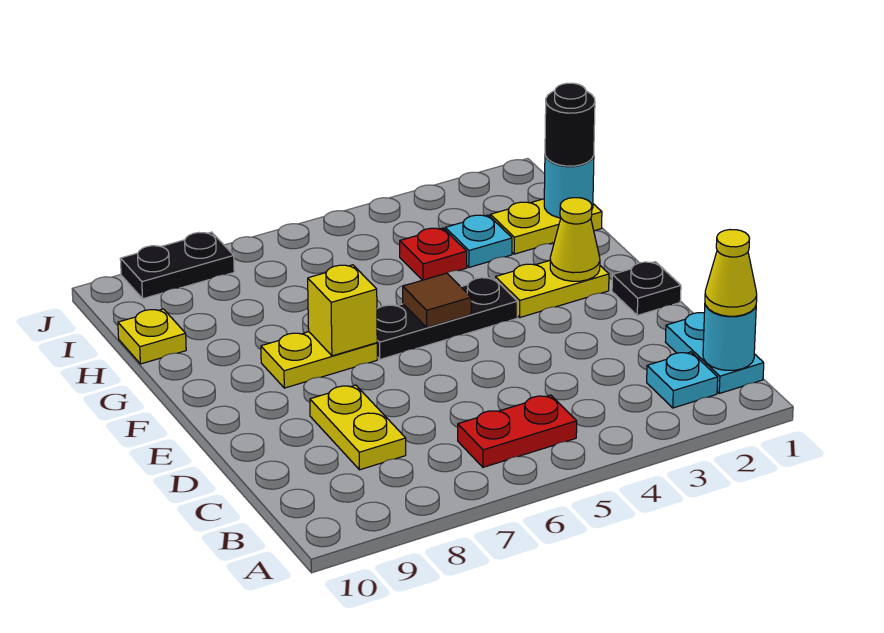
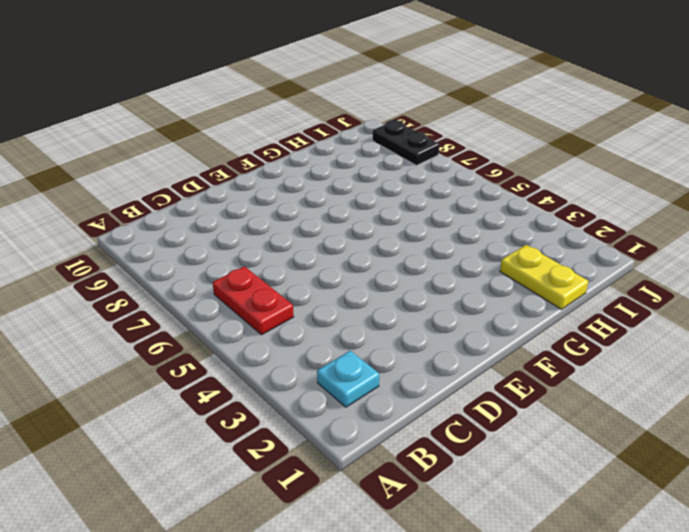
none -> cyan 1x2 plate [666,313,764,393]
none -> yellow 1x2 plate [310,385,406,470]
none -> black 1x1 plate [612,262,681,315]

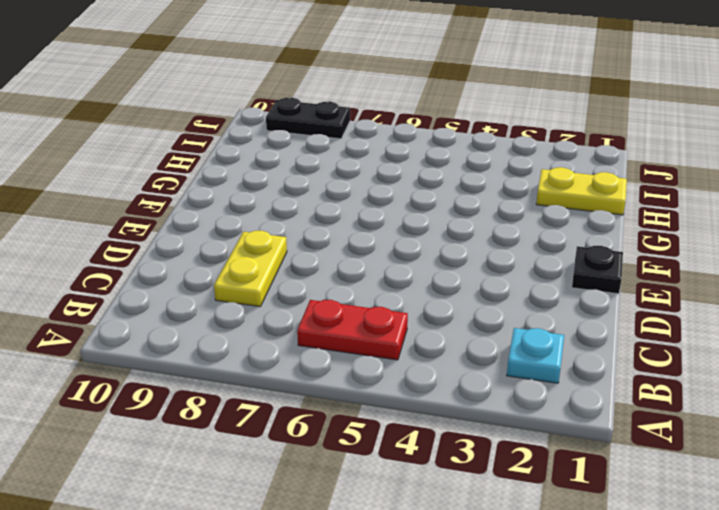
none -> cyan 1x2 plate [666,313,764,393]
none -> yellow 1x2 plate [495,260,609,317]
none -> black 1x3 plate [377,277,518,359]

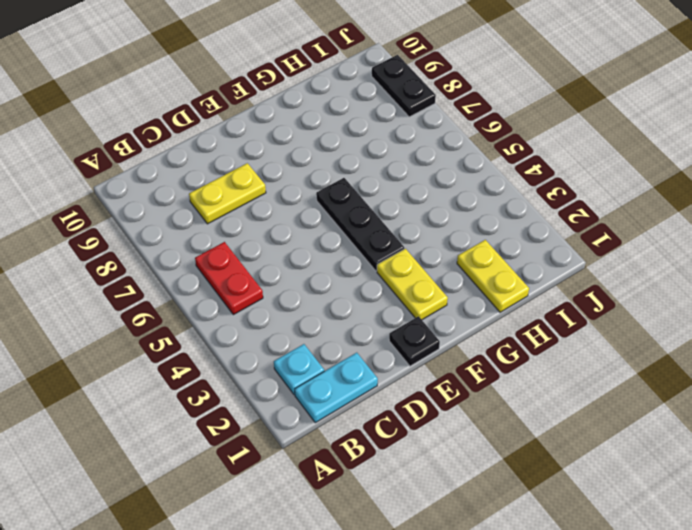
none -> yellow 1x2 plate [261,332,377,388]
none -> cyan 1x1 plate [445,215,512,267]
none -> red 1x1 plate [400,228,467,280]

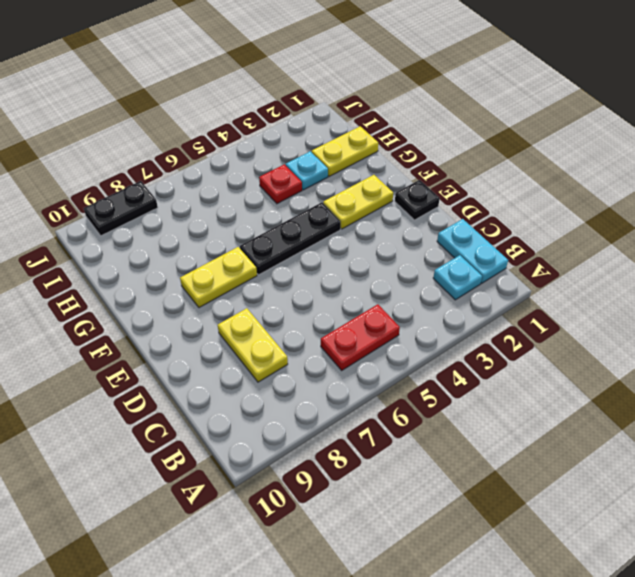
none -> yellow 1x1 plate [118,309,186,364]
none -> cyan 1x1 round brick [703,305,756,370]
none -> yellow 1x1 cone [550,198,600,281]

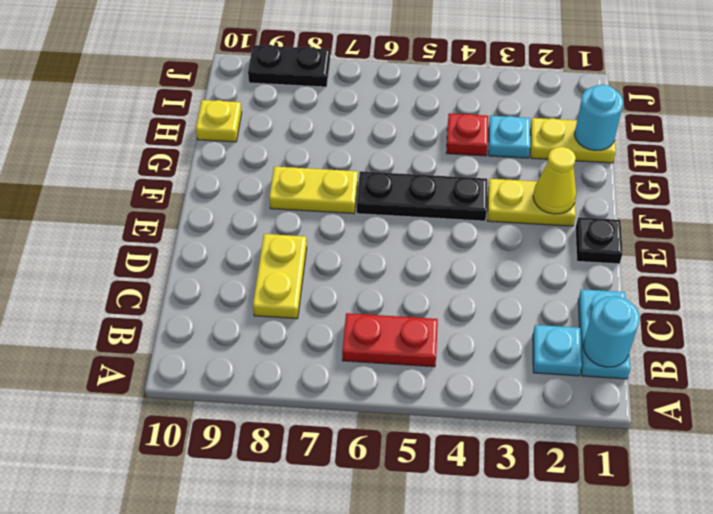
none -> brown 1x1 tile [403,273,471,328]
none -> yellow 1x1 brick [308,265,377,356]
none -> yellow 1x1 cone [705,230,757,316]

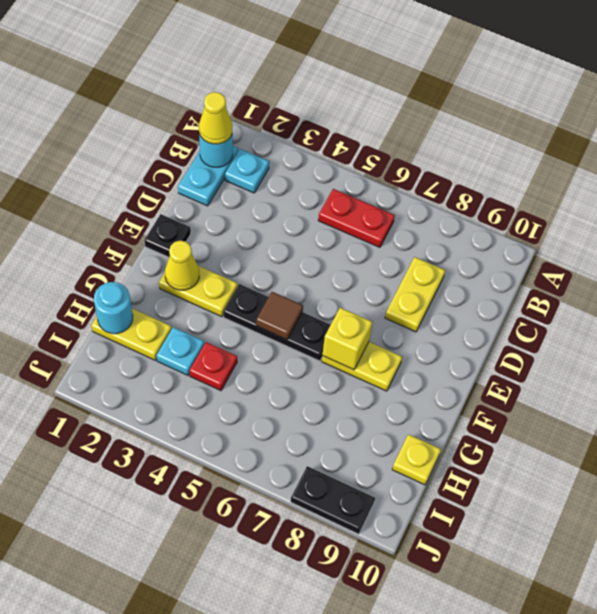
none -> black 1x1 round brick [545,83,595,166]

